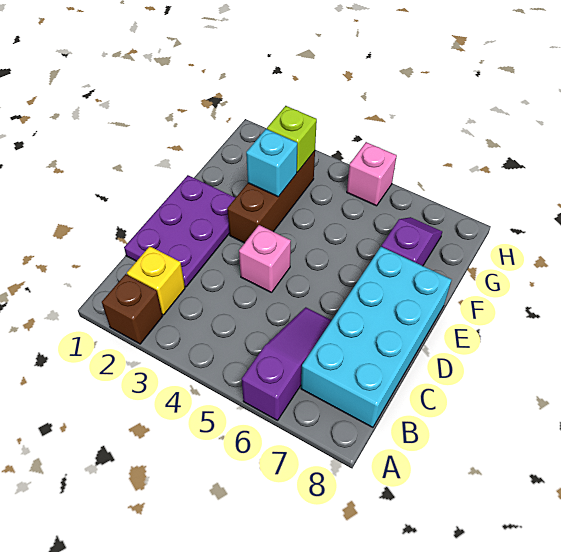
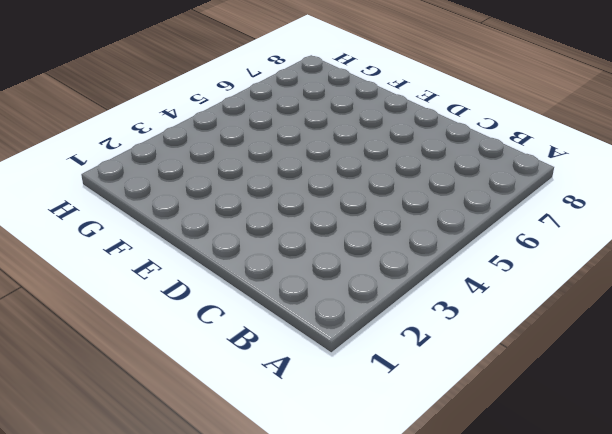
none -> brown 1x1 brick [102,274,163,344]
none -> purple 1x3 slope [242,307,332,420]

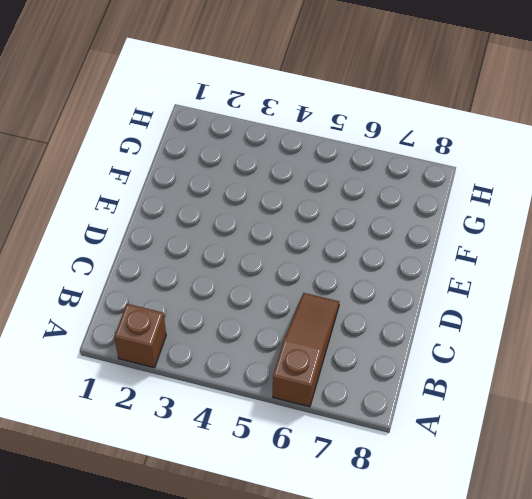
brown 1x3 slope [273,293,339,407] -> purple 1x3 slope [242,307,332,420]
none -> yellow 1x1 brick [127,246,185,315]
none -> cyan 2x4 brick [301,247,451,427]

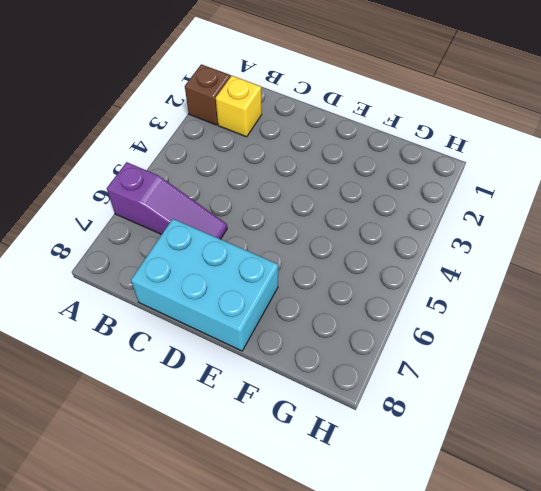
cyan 2x3 brick [131,219,278,351] -> cyan 2x4 brick [301,247,451,427]
none -> purple 2x3 plate [124,175,235,287]
none -> pink 1x1 brick [239,225,291,293]

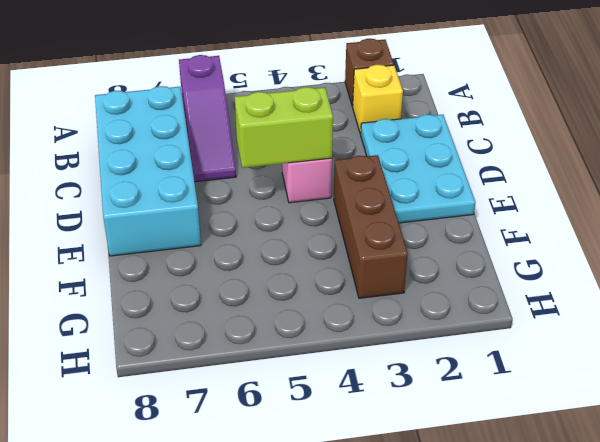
cyan 2x3 plate [361,114,476,223] -> purple 2x3 plate [124,175,235,287]
lime 1x2 brick [235,87,333,168] -> none
none -> purple 1x2 slope [381,217,442,266]
none -> pink 1x1 brick [347,142,397,206]

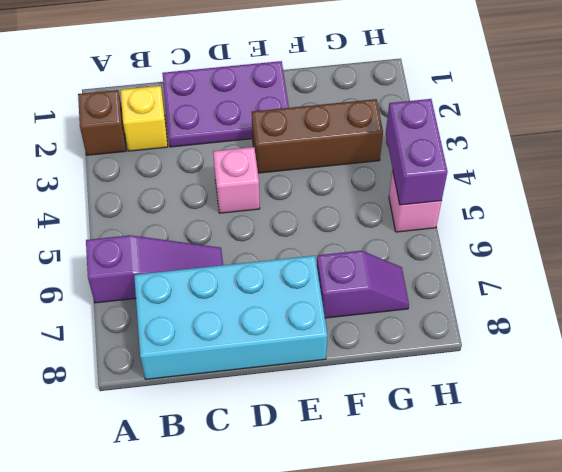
purple 1x2 brick [386,99,448,205] -> none
none -> cyan 1x1 brick [246,129,297,197]
none -> lime 1x1 brick [267,106,317,172]

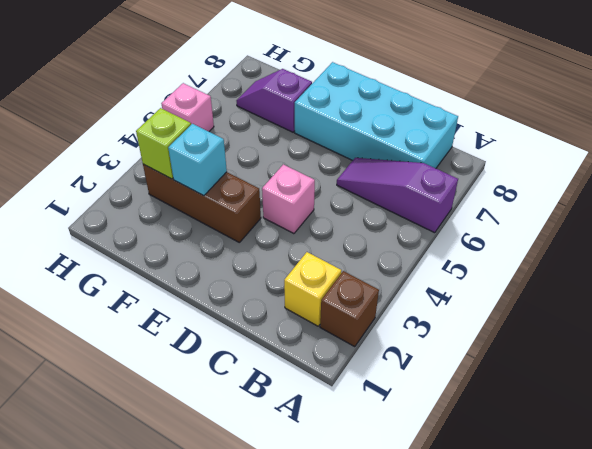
none -> purple 2x3 plate [124,175,235,287]

